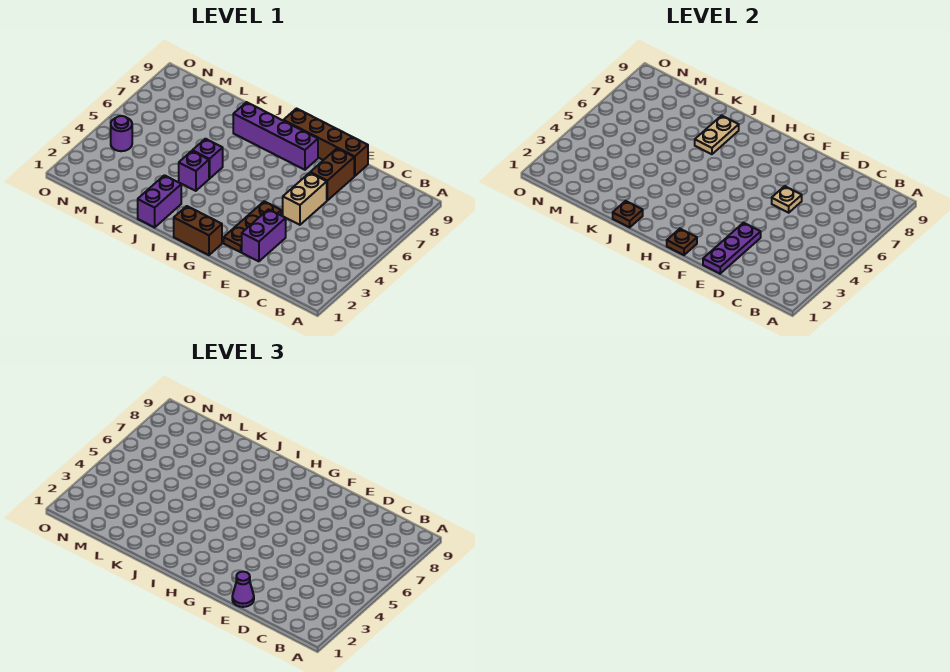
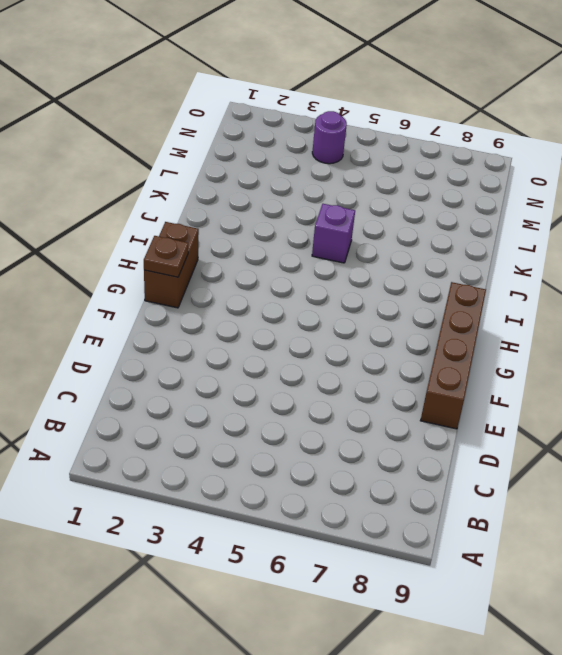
none -> purple 1x2 brick [242,209,286,261]
none -> tan 1x2 brick [283,173,327,225]
none -> brown 1x2 brick [310,148,354,200]

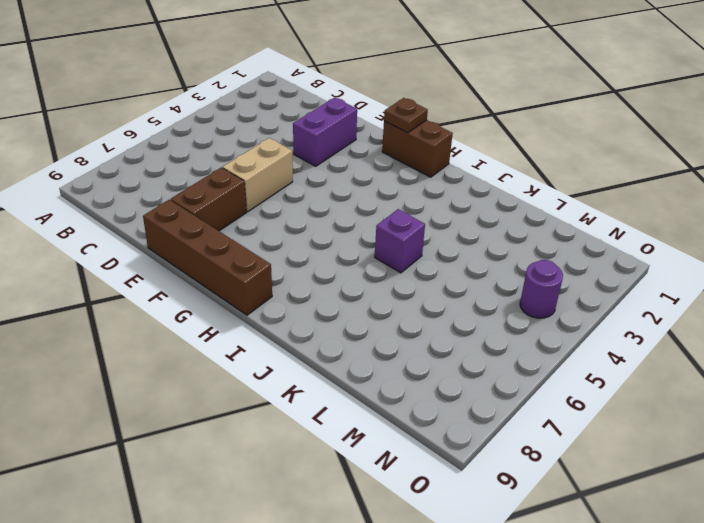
none -> brown 1x3 plate [224,201,281,252]
none -> purple 1x4 brick [233,102,318,170]
none -> purple 1x2 brick [138,175,181,227]

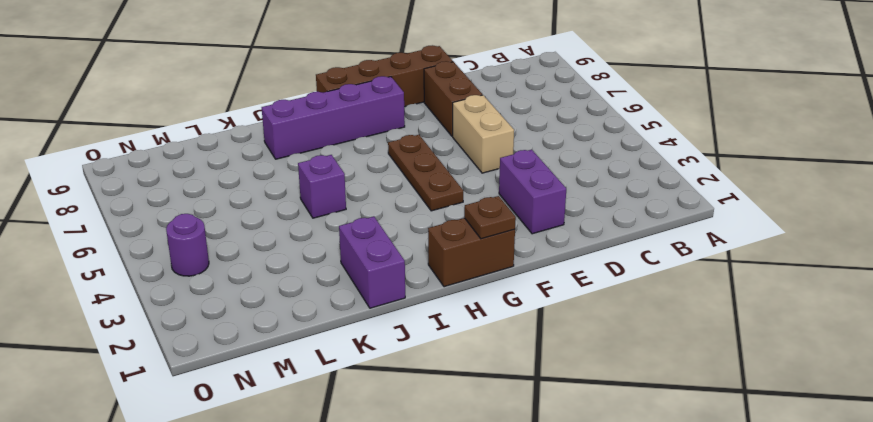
brown 1x3 plate [388,135,463,211] -> brown 1x3 plate moved to [224,201,281,252]
none -> purple 1x1 brick [179,151,209,191]
none -> purple 1x3 plate [703,223,761,274]
none -> tan 1x1 plate [772,186,802,213]

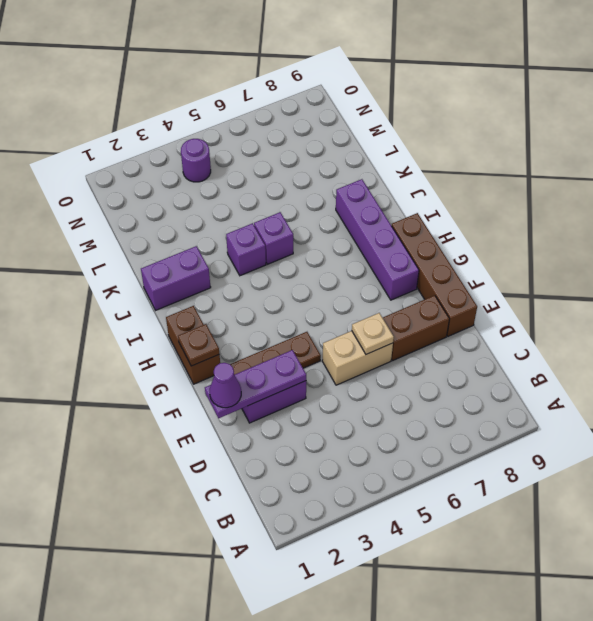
none -> brown 1x1 plate [613,201,643,227]
none -> tan 1x2 plate [695,116,739,154]

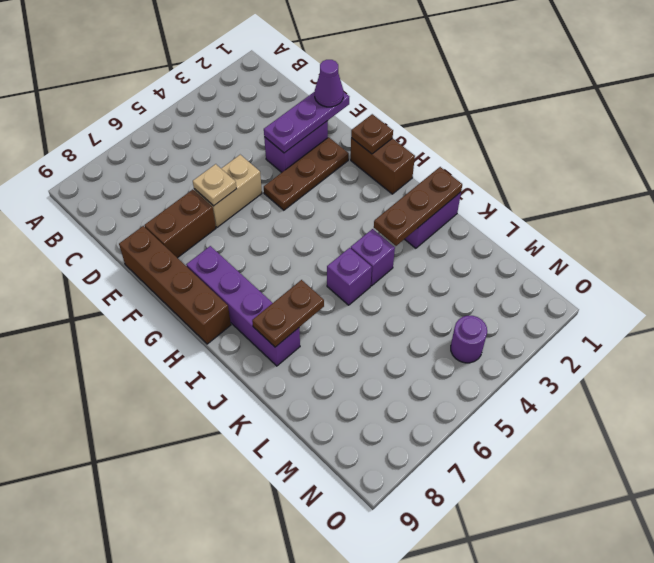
brown 1x3 plate [374,167,462,246] -> brown 1x1 plate [613,201,643,227]
brown 1x2 plate [252,280,324,347] -> tan 1x2 plate [695,116,739,154]

